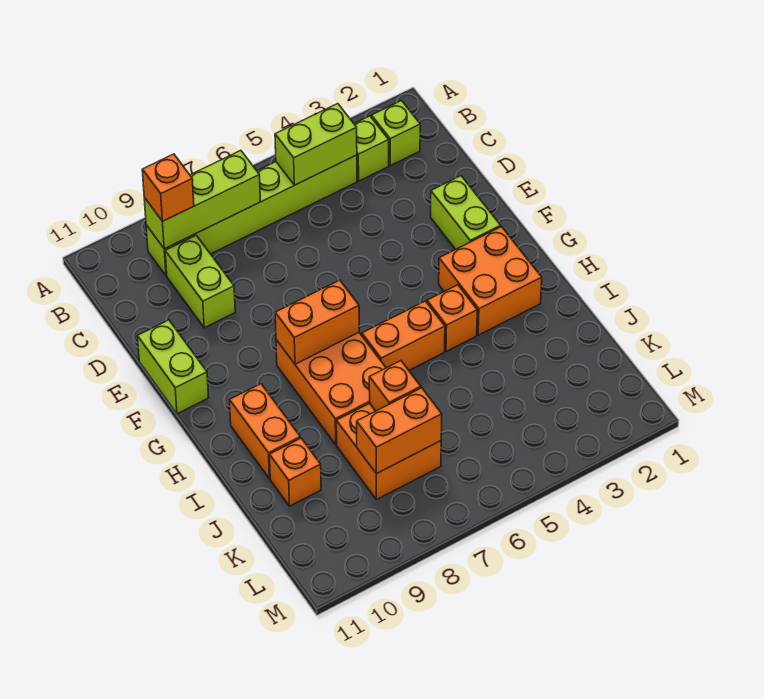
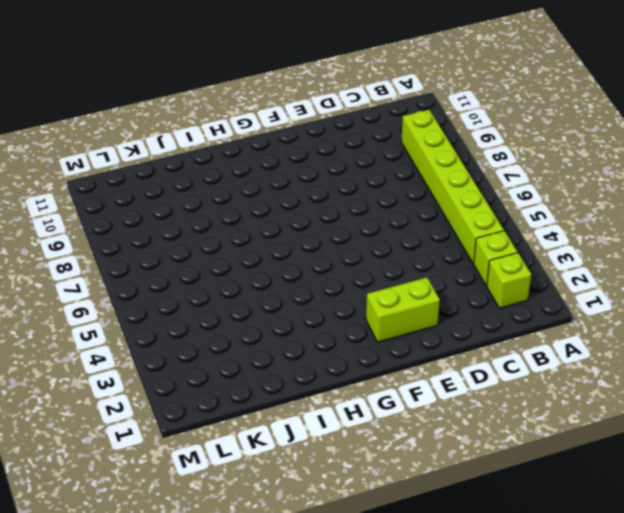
none -> lime 1x2 brick [165,235,235,328]
none -> lime 1x2 brick [137,320,209,414]
none -> orange 2x2 brick [439,227,542,335]

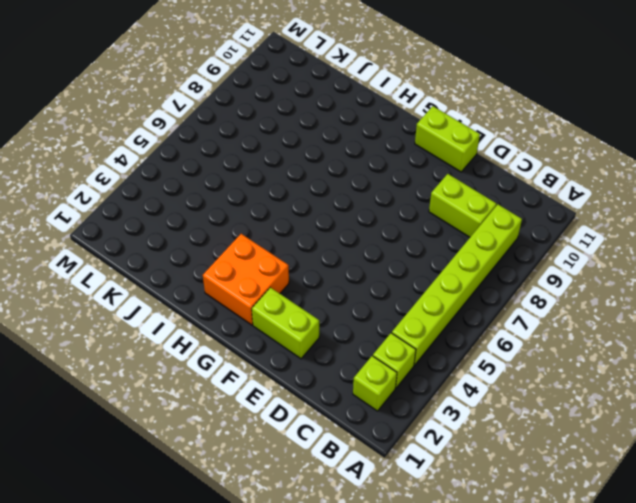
none -> orange 2x3 brick [276,333,386,445]
none -> orange 1x1 brick [427,285,477,352]
none -> orange 1x2 brick [362,301,445,370]

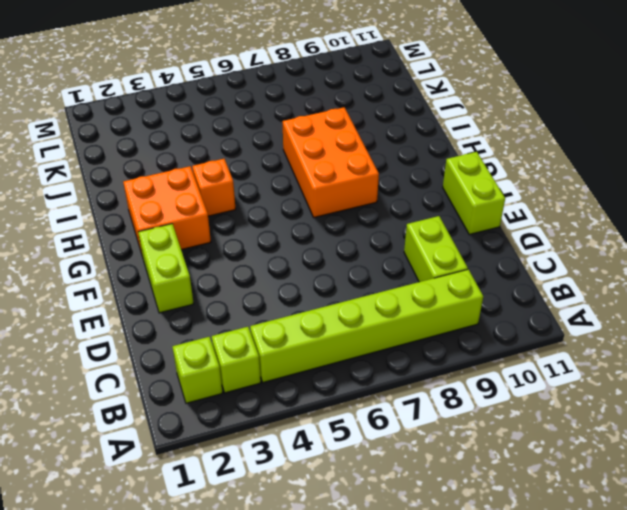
none -> orange 1x2 brick [362,301,445,370]
none -> orange 1x2 brick [230,384,300,479]
none -> orange 2x2 brick [336,403,441,500]

